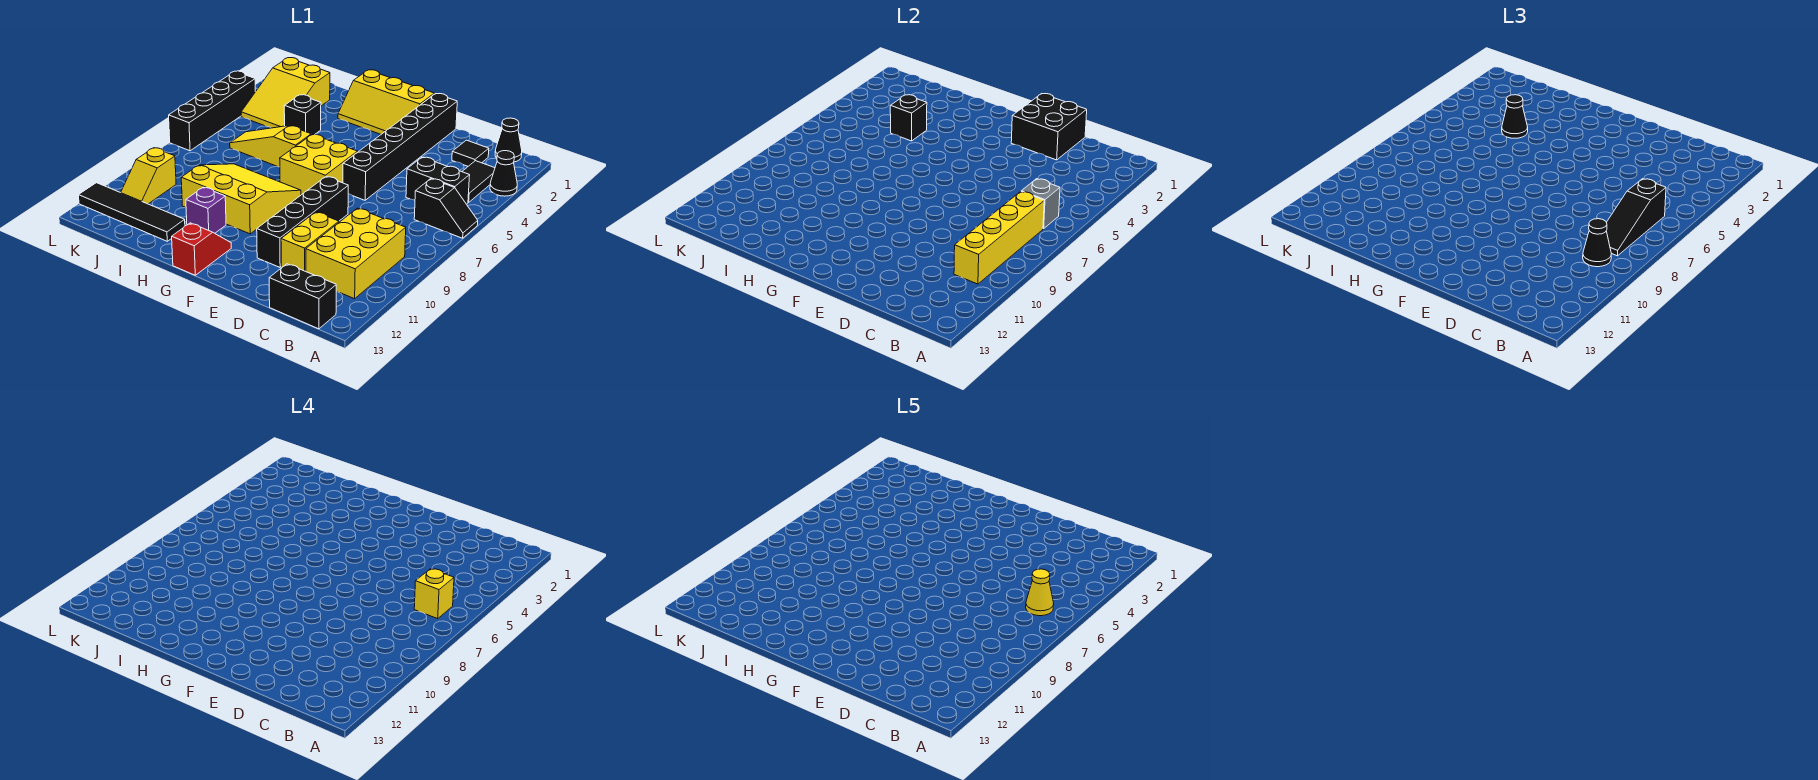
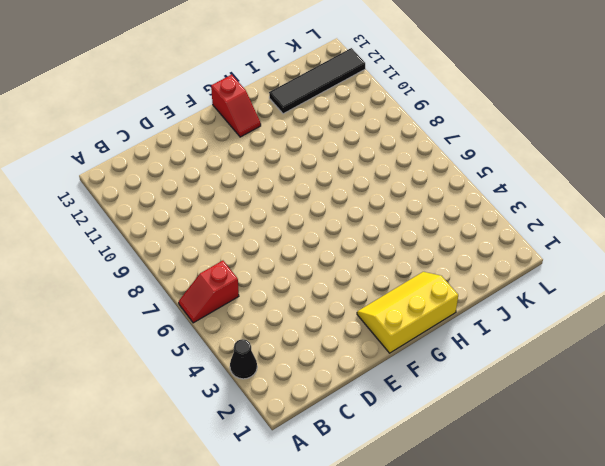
red 1x2 slope [179,261,239,323] -> black 1x2 slope [414,179,478,238]
none -> black 1x1 cone [495,118,522,162]
none -> black 1x2 tile [462,161,495,203]
none -> black 1x2 brick [406,157,470,204]
none -> yellow 2x3 brick [306,208,406,299]

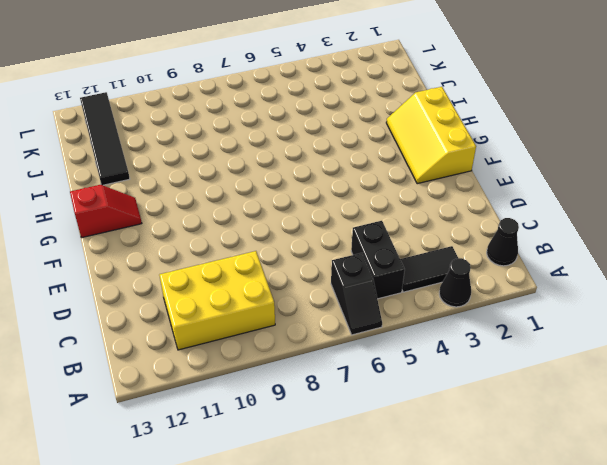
none -> black 1x2 brick [269,264,337,329]
none -> black 1x1 tile [452,140,489,166]
none -> yellow 1x2 brick [281,212,339,271]
none -> black 1x6 brick [343,94,457,200]

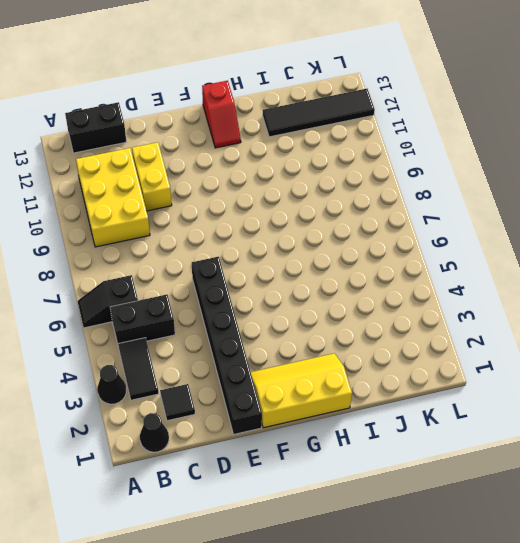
none -> black 1x4 brick [257,177,348,267]
none -> yellow 2x2 brick [280,134,358,195]
none -> yellow 3x3 slope [181,164,301,234]
none -> yellow 1x3 slope [230,126,311,167]

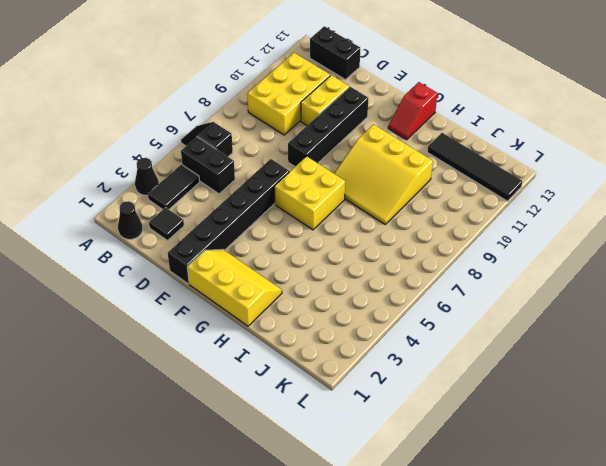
none -> yellow 1x3 slope [230,126,311,167]
none -> purple 1x1 brick [186,187,226,233]
none -> black 1x1 brick [284,95,321,135]
none -> yellow 2x3 slope [241,58,330,128]

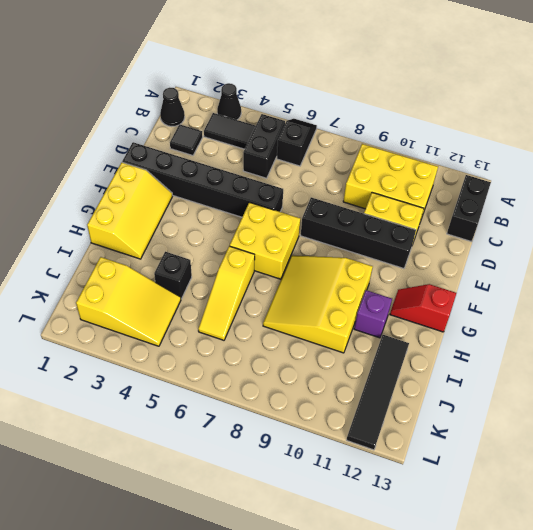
none -> yellow 1x2 slope [121,148,176,204]
none -> black 1x4 brick [169,71,255,151]
none -> grey 1x1 brick [1021,179,1060,229]
none -> yellow 1x4 brick [954,192,1044,284]

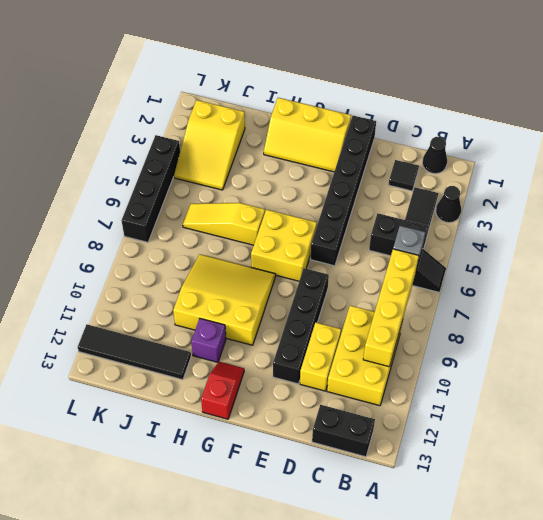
none -> black 1x1 brick [284,95,321,135]
none -> yellow 1x2 slope [121,148,176,204]
none -> black 2x2 brick [1011,94,1087,160]
none -> black 1x1 brick [890,95,927,141]

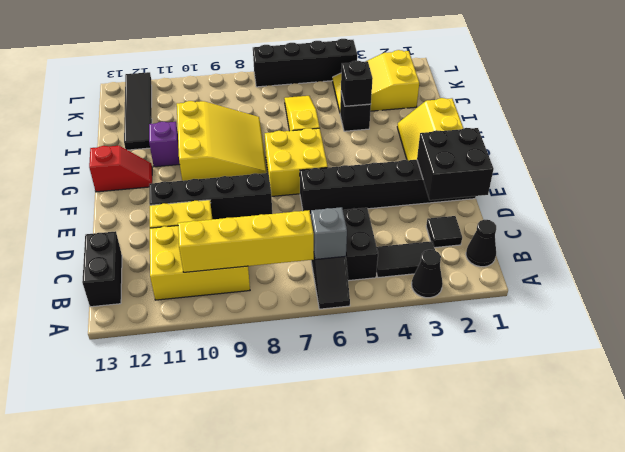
none -> yellow 1x2 slope [121,148,176,204]
none -> black 1x3 slope [1606,179,1666,256]
none -> black 1x1 cone [1583,219,1611,267]
none -> black 1x1 cone [1502,95,1528,138]

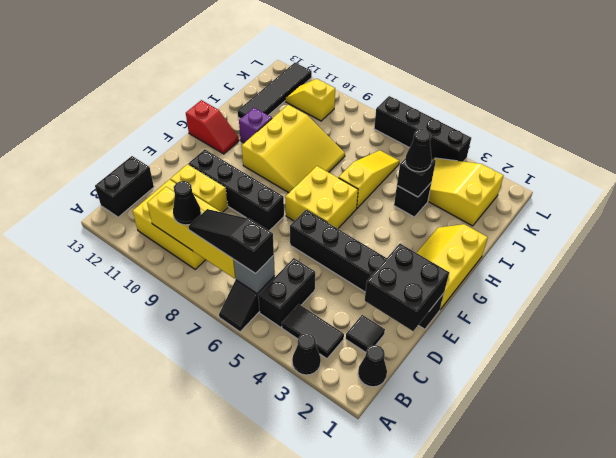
none -> yellow 1x1 brick [414,569,454,619]
none -> yellow 1x1 cone [1026,569,1054,616]

